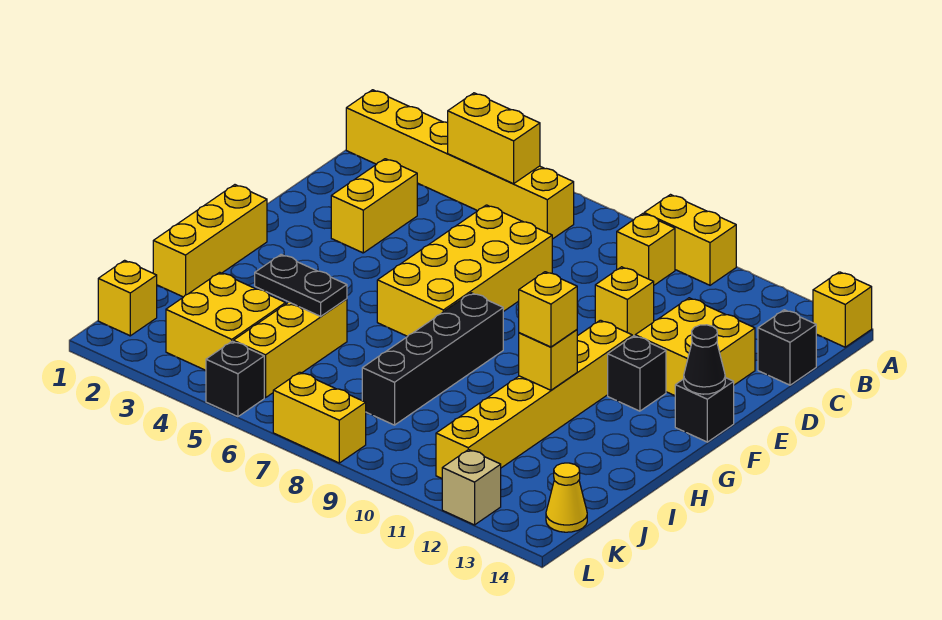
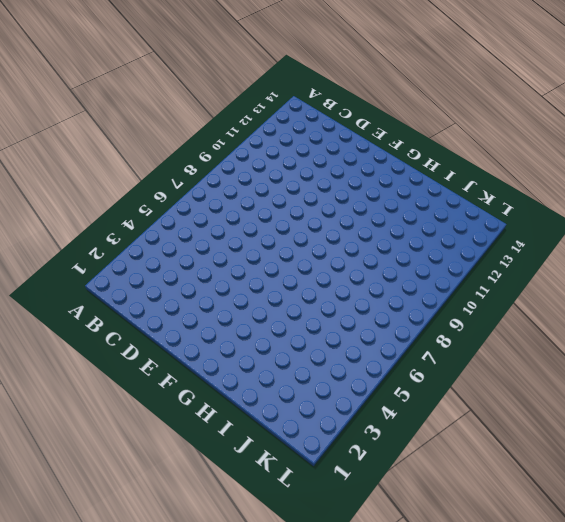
none -> yellow 1x2 brick [644,195,736,285]
none -> yellow 1x1 brick [813,272,872,347]
none -> yellow 1x6 brick [346,90,574,239]

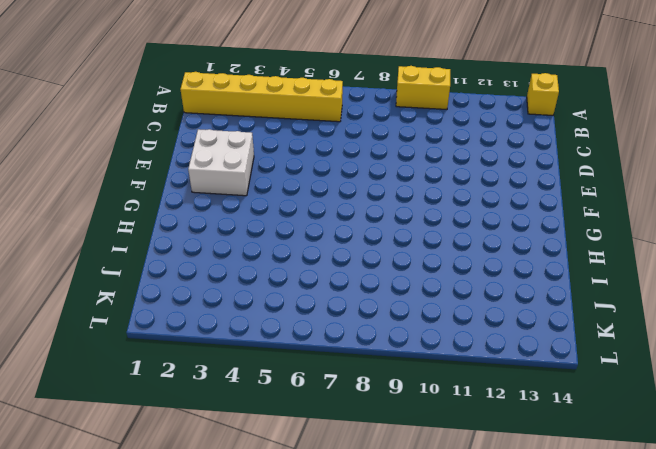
white 2x2 brick [188,129,254,196] -> yellow 1x2 brick [331,159,417,253]
none -> yellow 1x1 brick [617,214,675,285]
none -> black 1x1 brick [758,310,816,385]
none -> yellow 2x4 brick [377,205,552,336]

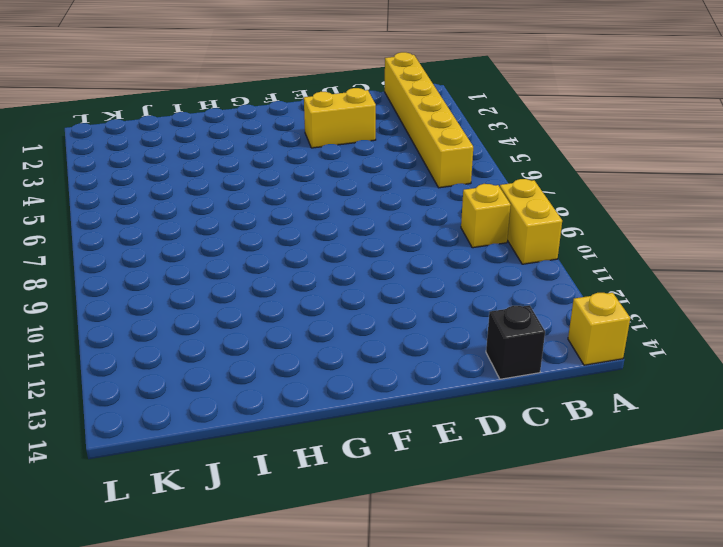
none -> yellow 2x4 brick [377,205,552,336]
none -> yellow 1x1 brick [595,267,654,337]
none -> yellow 2x2 brick [635,298,755,396]

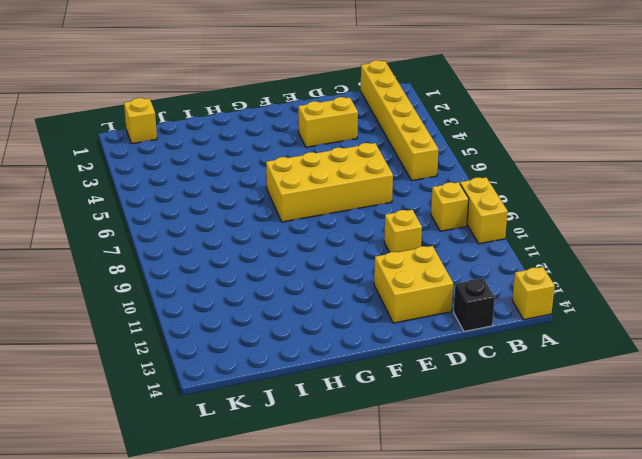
none -> yellow 1x6 brick [436,320,632,478]
none -> black 1x1 brick [608,336,666,411]
none -> black 1x1 brick [675,378,734,442]

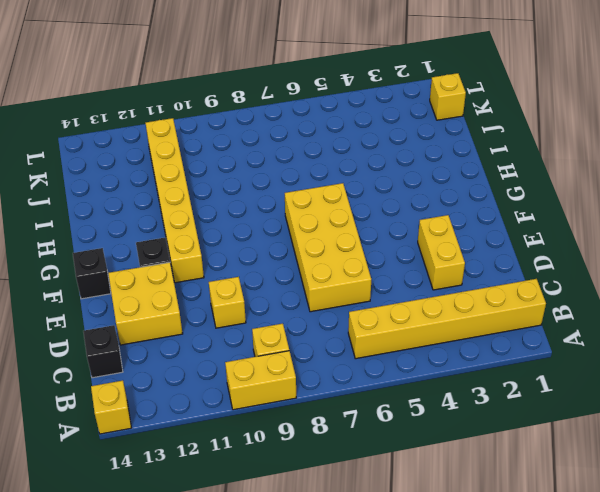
none -> yellow 1x3 brick [153,185,267,297]
none -> black 1x4 brick [362,293,503,425]
none -> yellow 1x3 brick [233,299,347,398]

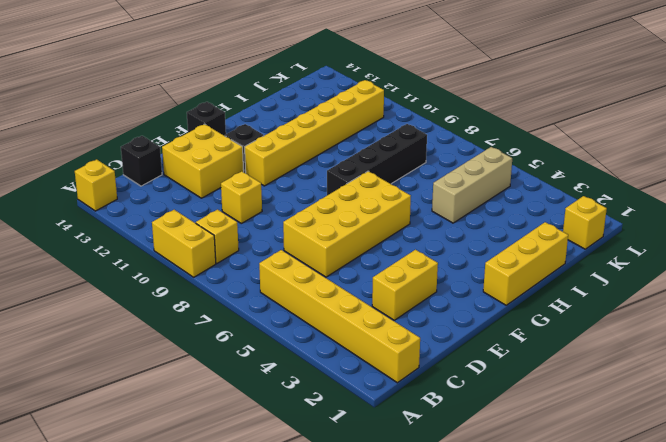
tan 1x3 brick [432,147,512,223] -> yellow 1x3 brick [233,299,347,398]
none -> yellow 2x2 brick [166,272,286,370]
none -> yellow 1x1 cone [546,463,587,532]
none -> black 1x1 brick [206,341,264,417]

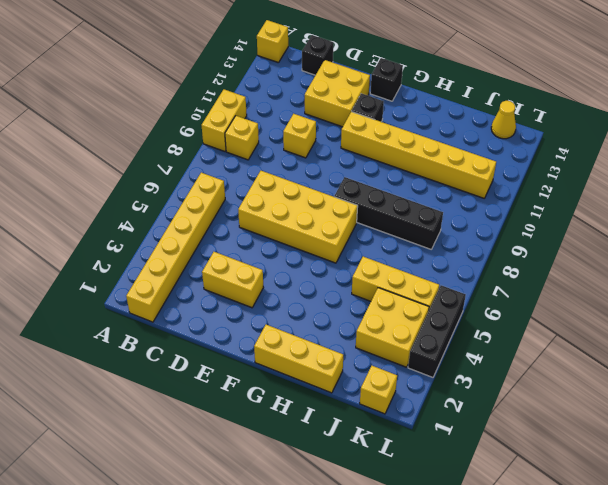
black 1x3 brick [408,285,466,377] -> black 1x1 brick [206,341,264,417]
none -> yellow 1x2 brick [273,372,366,463]
none -> tan 1x1 brick [442,450,501,525]
none -> yellow 1x2 brick [448,93,540,184]

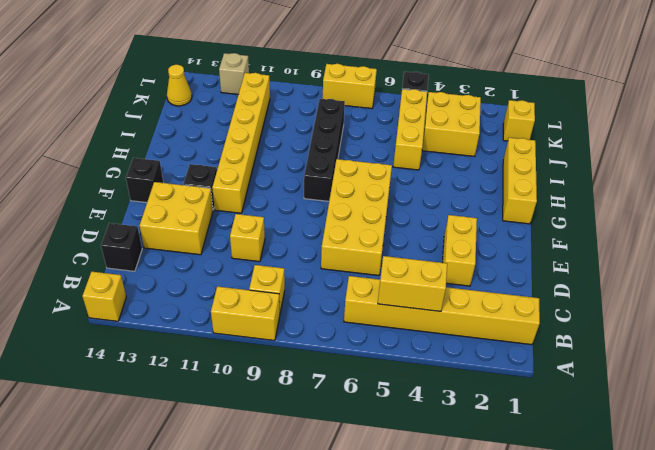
none -> black 1x1 cone [684,325,725,394]
none -> yellow 1x1 brick [519,330,577,390]
none -> black 1x2 plate [255,255,347,316]

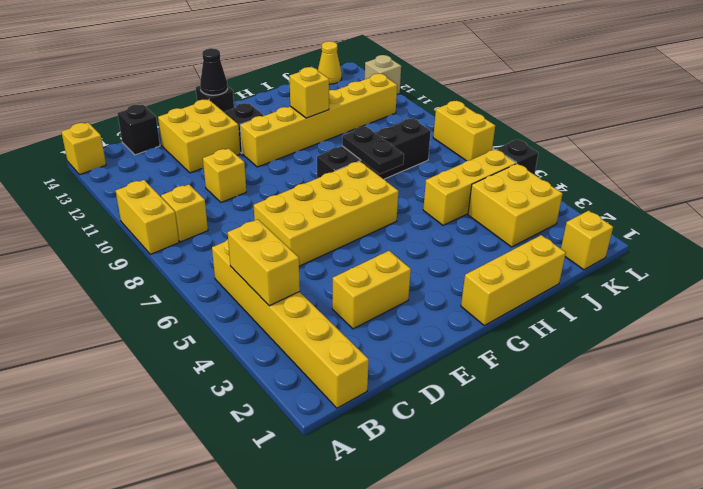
black 1x2 plate [342,127,404,174] -> black 1x2 plate moved to [255,255,347,316]
none -> yellow 1x1 brick [519,272,577,347]

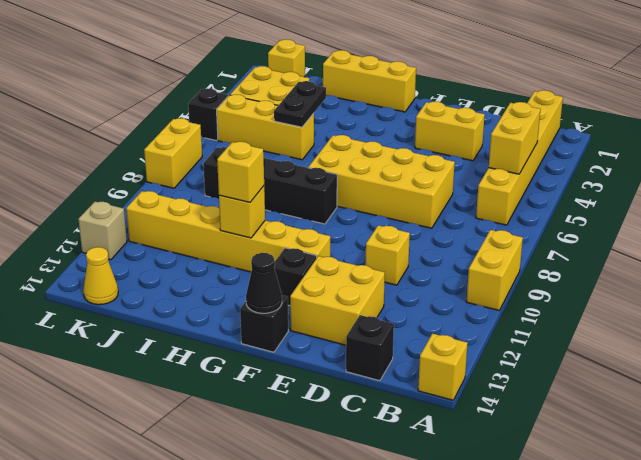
none -> yellow 1x1 brick [617,214,675,285]

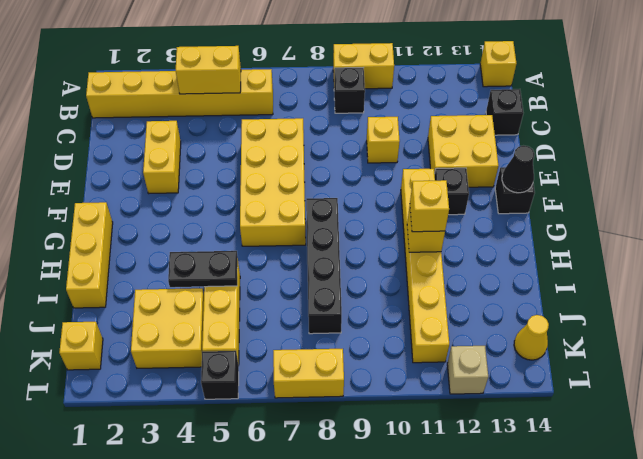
black 1x1 brick [334,68,365,113] -> yellow 1x1 brick [617,214,675,285]

